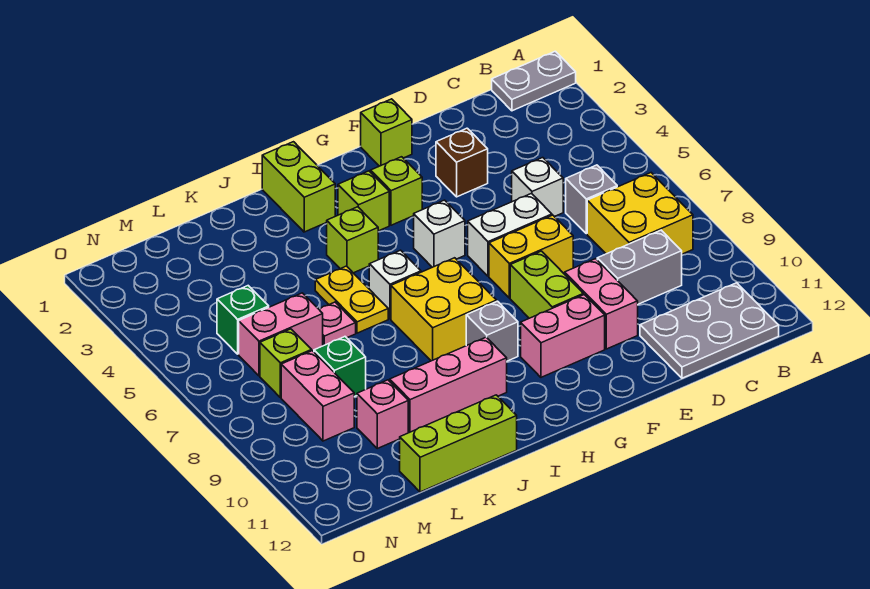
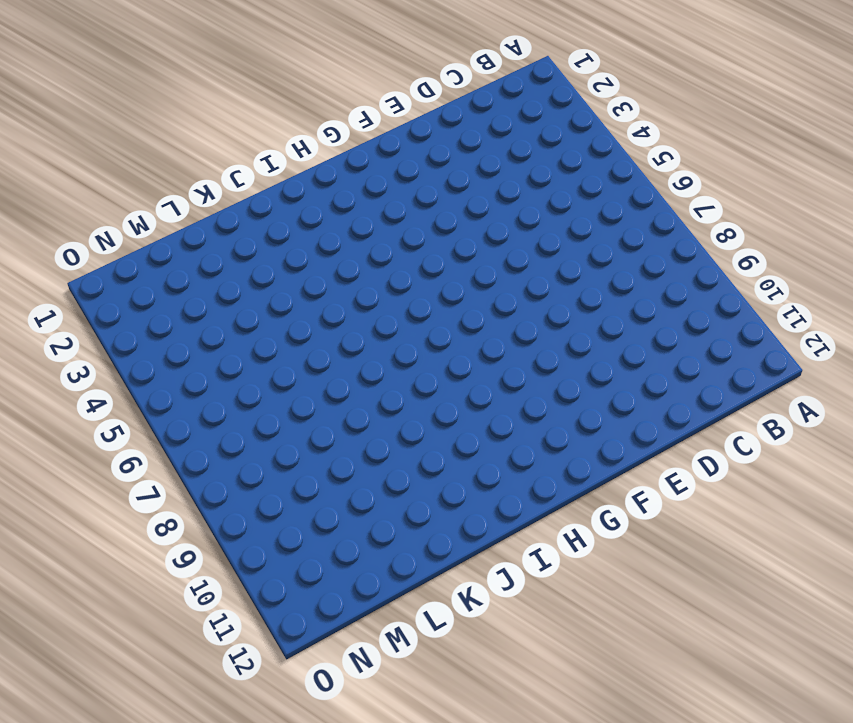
none -> grey 1x2 plate [492,51,576,111]
none -> yellow 2x2 brick [587,173,693,254]
none -> grey 2x3 plate [640,283,779,378]
none -> grey 1x1 brick [566,165,617,234]

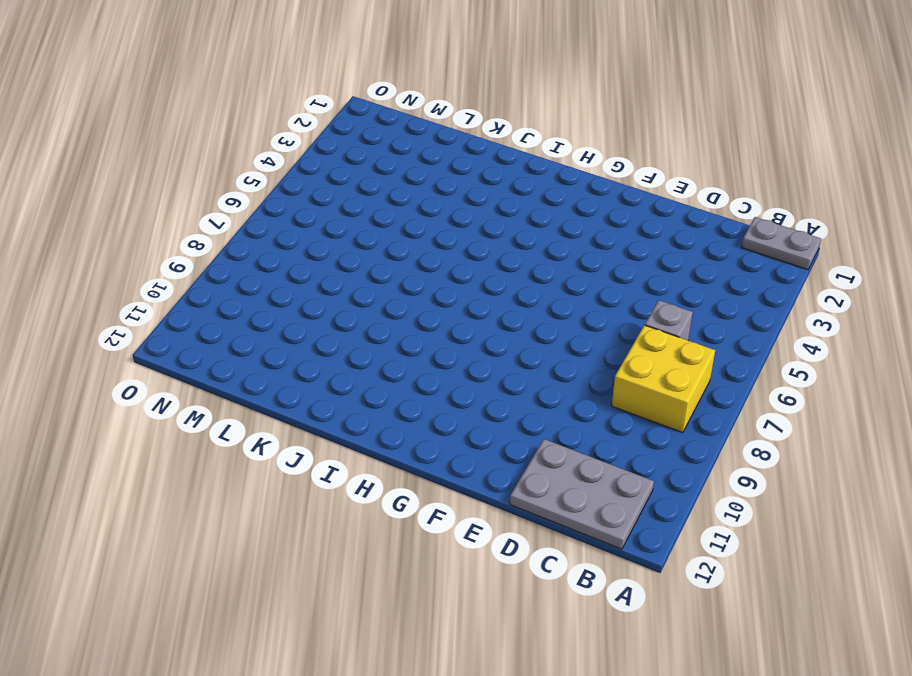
none -> grey 1x2 brick [597,230,682,304]
none -> white 1x1 brick [512,158,563,217]
none -> brown 1x1 brick [436,128,488,197]
none -> white 1x2 brick [468,193,552,276]

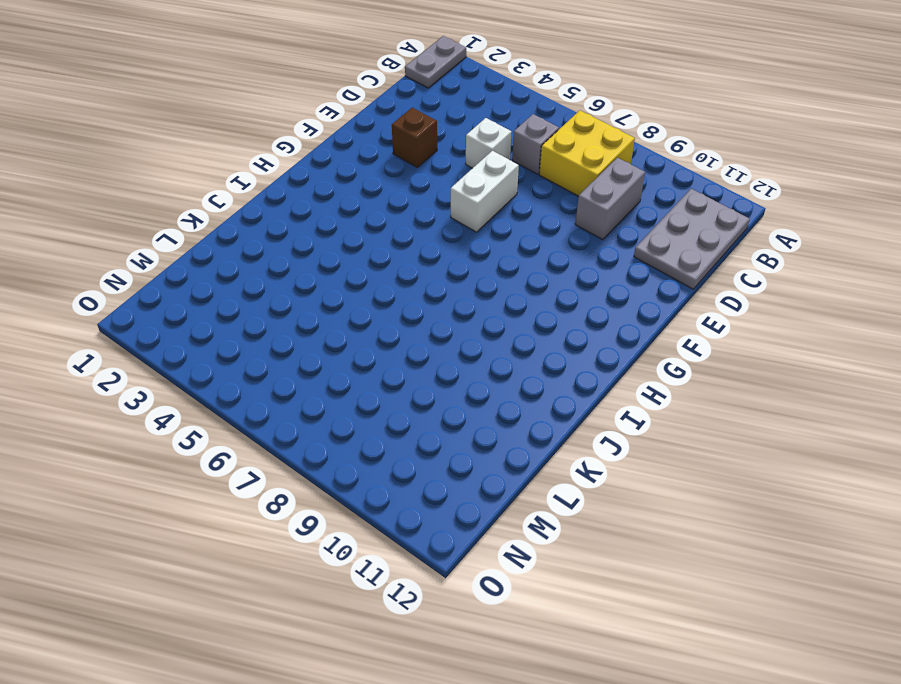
none -> yellow 1x2 brick [489,215,573,298]
none -> pink 1x2 brick [565,259,638,349]
none -> lime 1x1 brick [361,99,412,166]
none -> lime 1x2 brick [510,251,583,318]

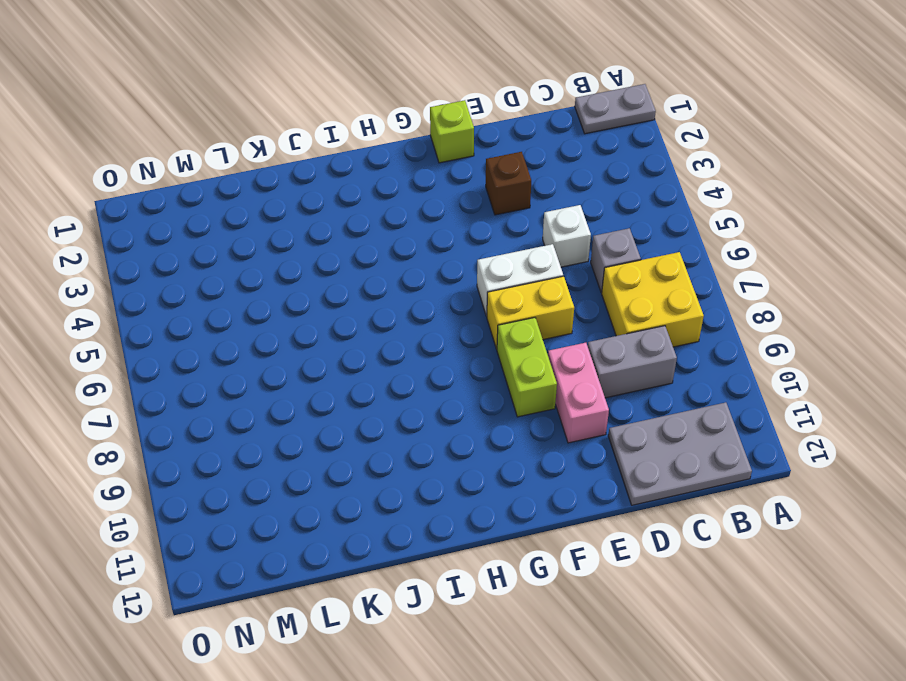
none -> pink 1x2 brick [521,295,605,377]
none -> lime 1x1 brick [371,157,422,225]
none -> white 1x1 brick [414,200,465,267]
none -> lime 1x1 brick [338,171,389,231]

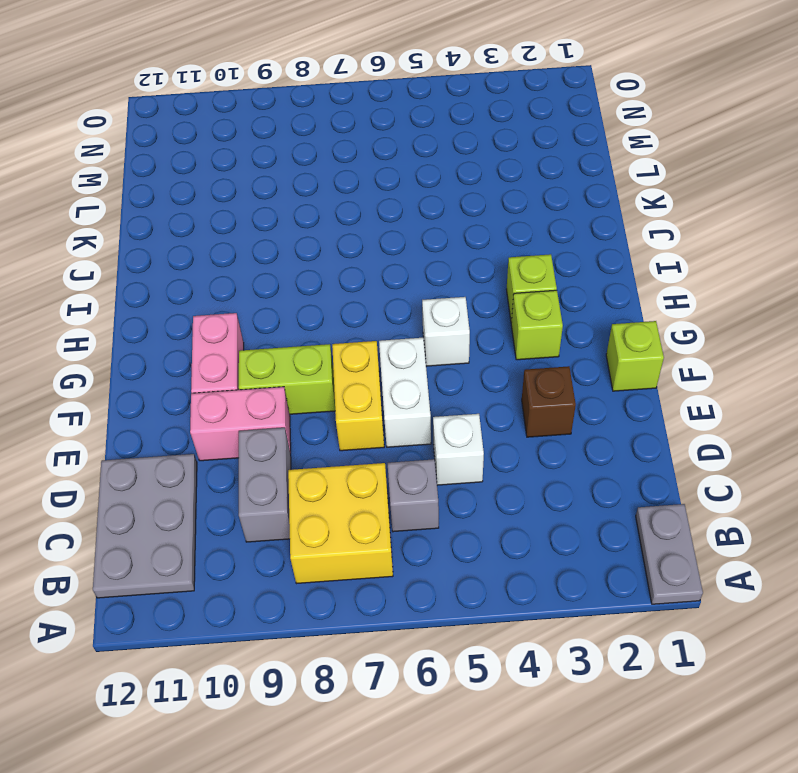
none -> yellow 2x2 brick [391,258,497,361]
none -> grey 1x1 brick [466,301,518,361]
none -> lime 1x2 brick [262,142,335,232]
none -> lime 1x1 brick [327,207,378,273]

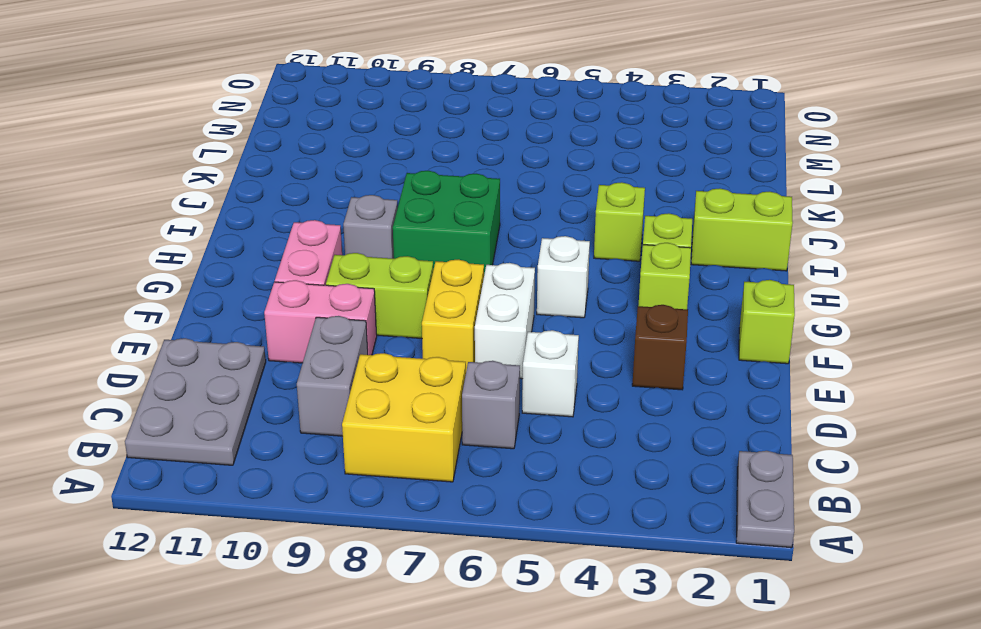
green 2x2 brick [393,171,500,274] -> yellow 2x2 brick [391,258,497,361]
none -> white 1x1 brick [369,250,421,319]
none -> pink 1x3 brick [390,337,507,433]
none -> yellow 1x2 plate [315,266,388,333]
none -> lime 1x3 brick [400,395,517,492]

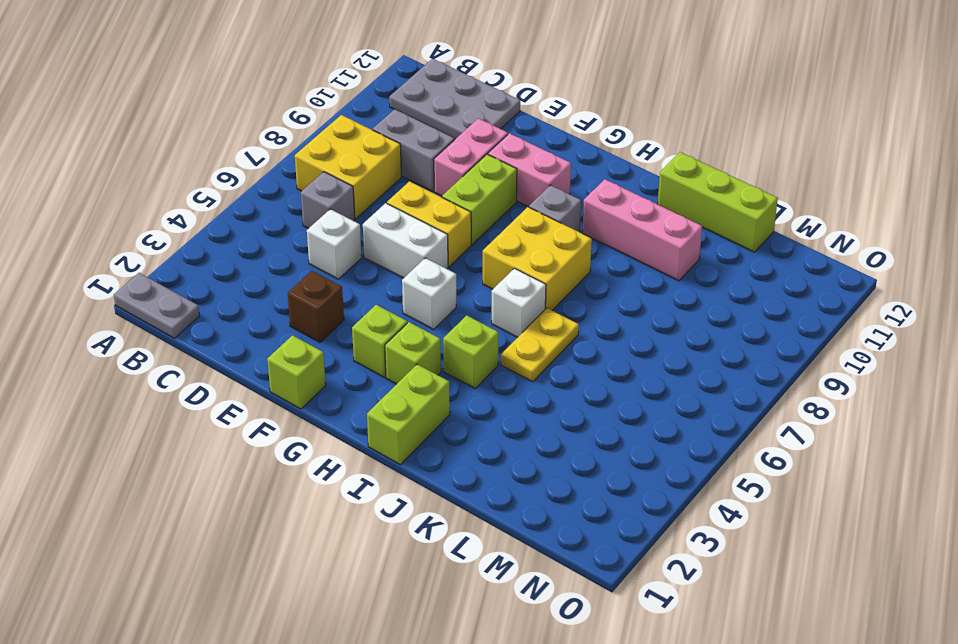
none -> pink 1x1 plate [319,302,356,346]
none -> pink 1x2 brick [239,293,323,376]
none -> green 1x1 brick [314,337,366,397]
none -> pink 1x1 brick [357,380,408,448]

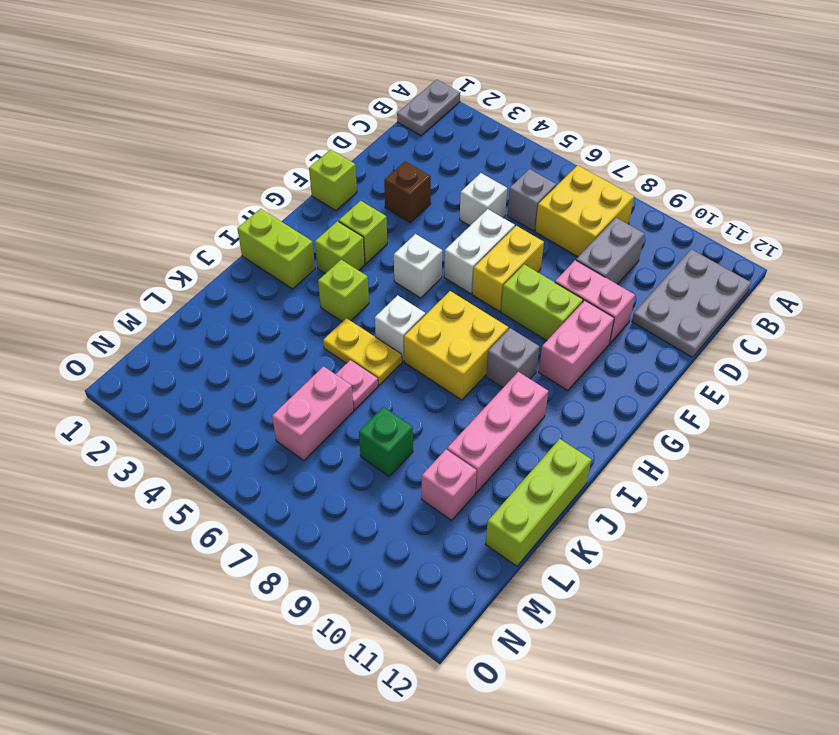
none -> green 1x1 brick [217,286,269,354]
none -> lime 1x1 brick [260,329,312,398]
none -> pink 1x2 brick [281,351,354,441]

